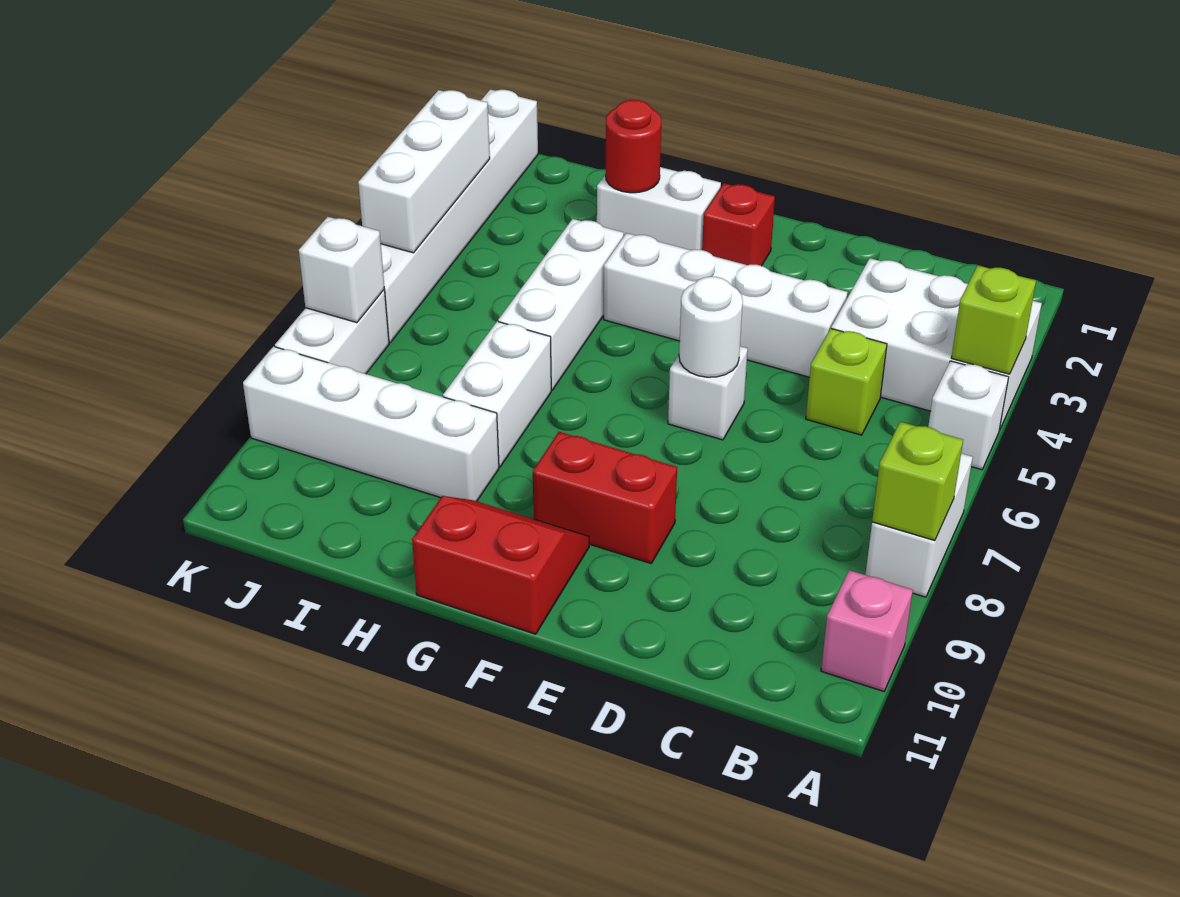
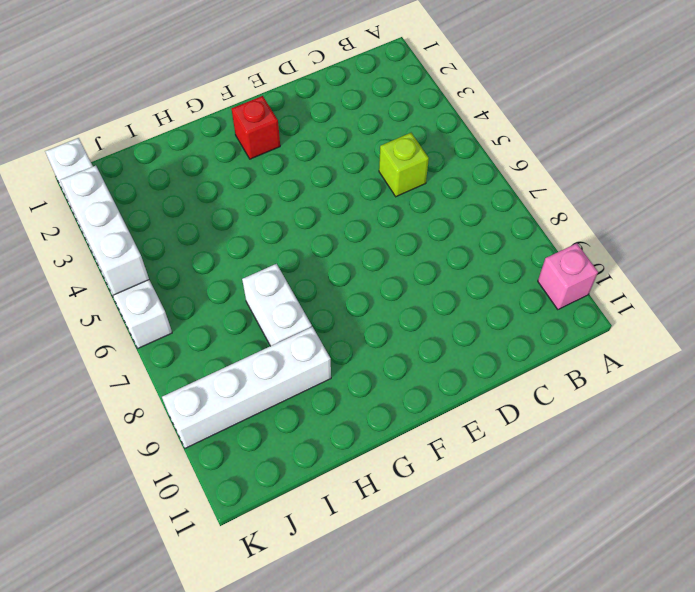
none -> white 2x3 brick [831,258,1042,430]
none -> white 1x1 brick [928,361,1009,470]
none -> white 1x2 brick [865,453,973,597]

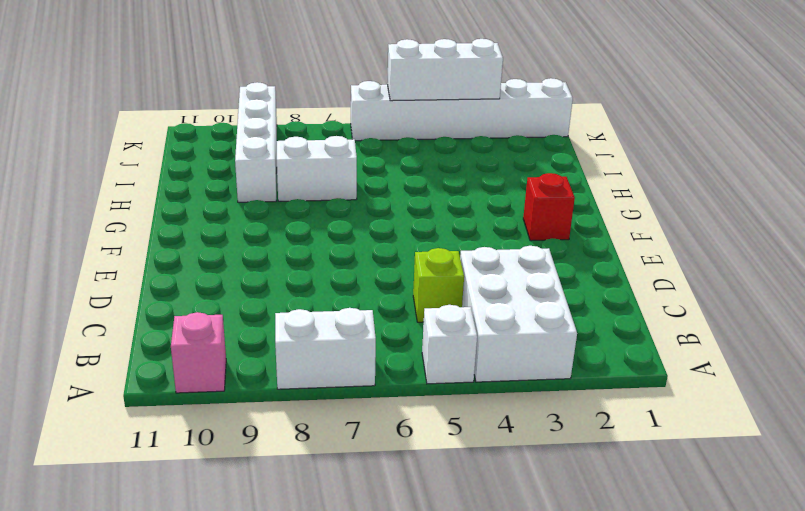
none -> white 1x4 brick [604,233,848,377]
none -> white 1x1 brick [668,346,748,440]
none -> red 1x2 brick [533,432,677,563]

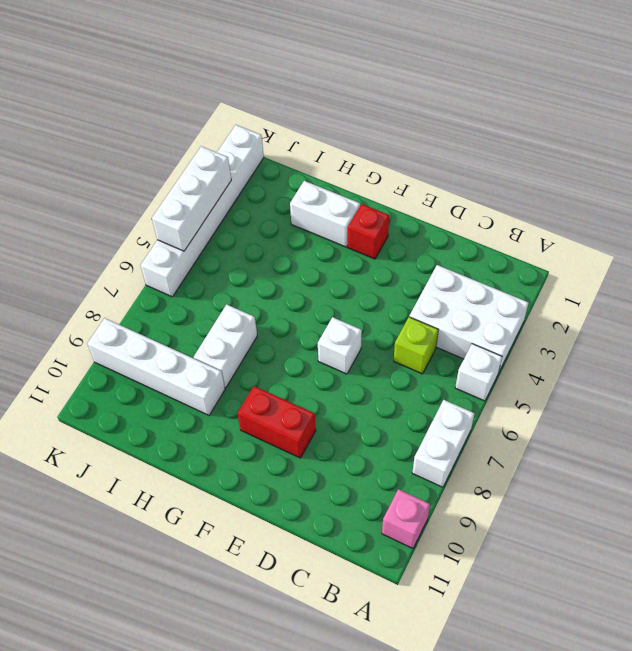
none -> white 1x4 brick [604,233,848,377]
none -> red 2x2 slope [412,496,589,634]
none -> white 1x3 brick [498,219,624,390]

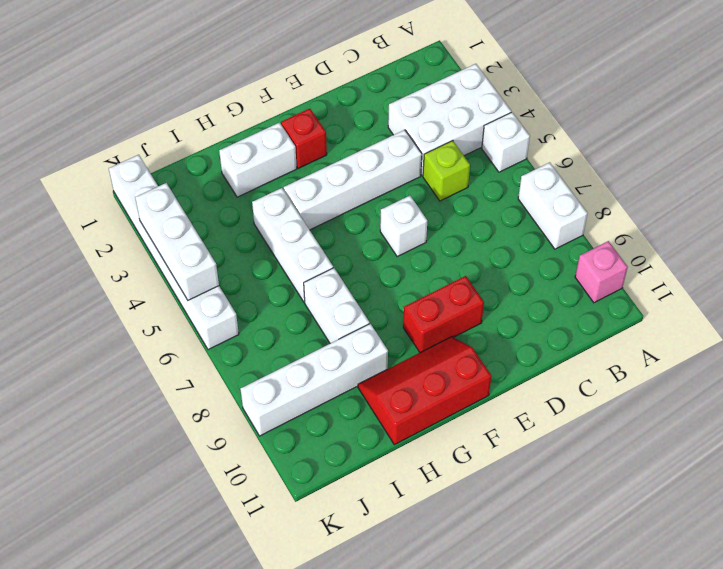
red 2x3 slope [358,337,491,445] -> red 2x2 slope [412,496,589,634]
none -> white 1x2 brick [275,290,389,374]
none -> lime 1x1 brick [951,265,1036,374]
none -> lime 1x1 brick [872,422,963,541]

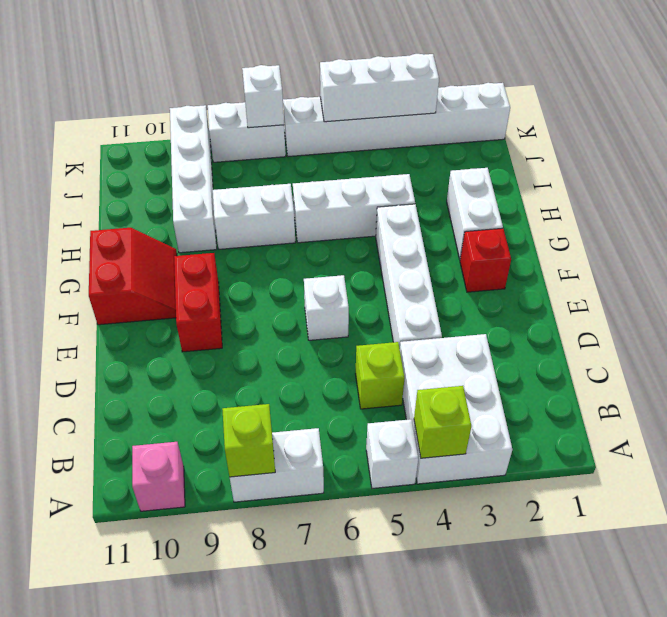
none -> white 1x1 round brick [679,277,743,377]
none -> red 1x1 round brick [606,100,661,193]

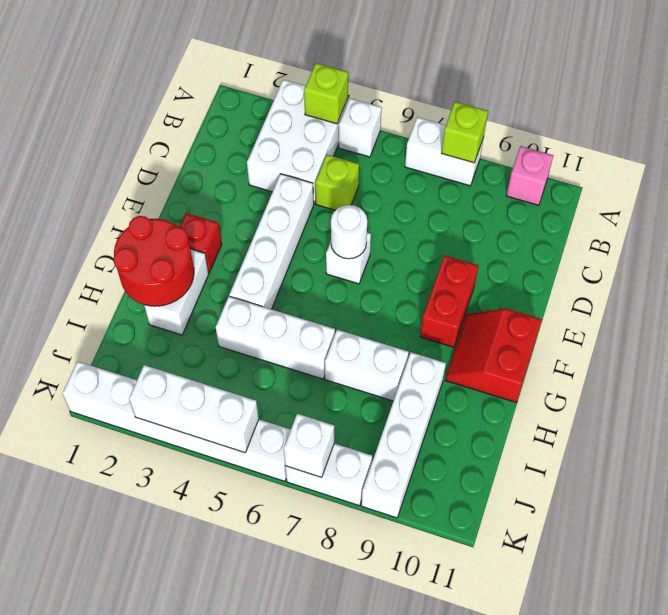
red 2x2 round brick [114,216,194,306] -> red 1x1 round brick [606,100,661,193]

